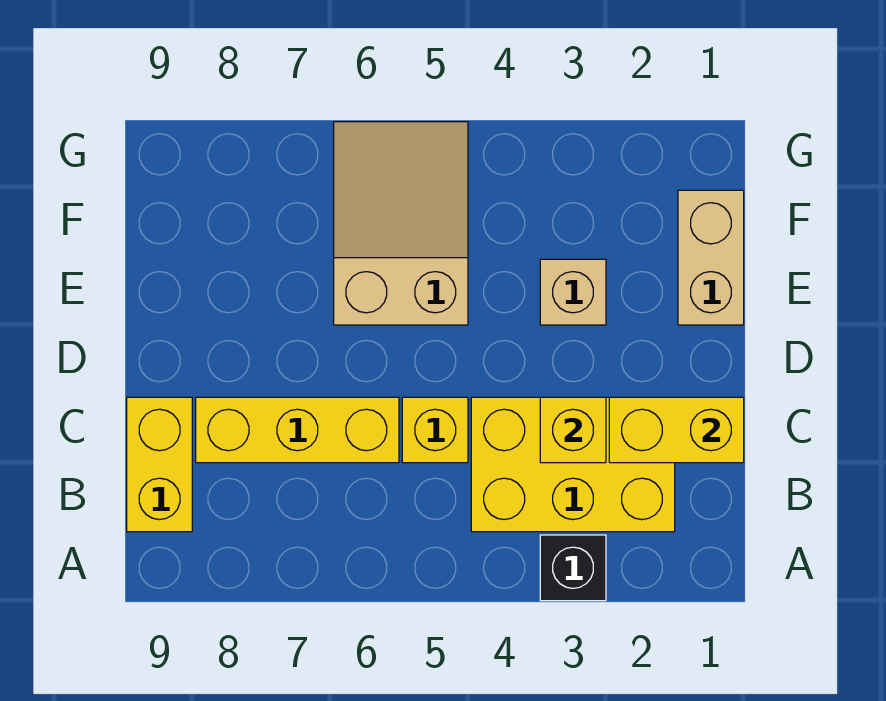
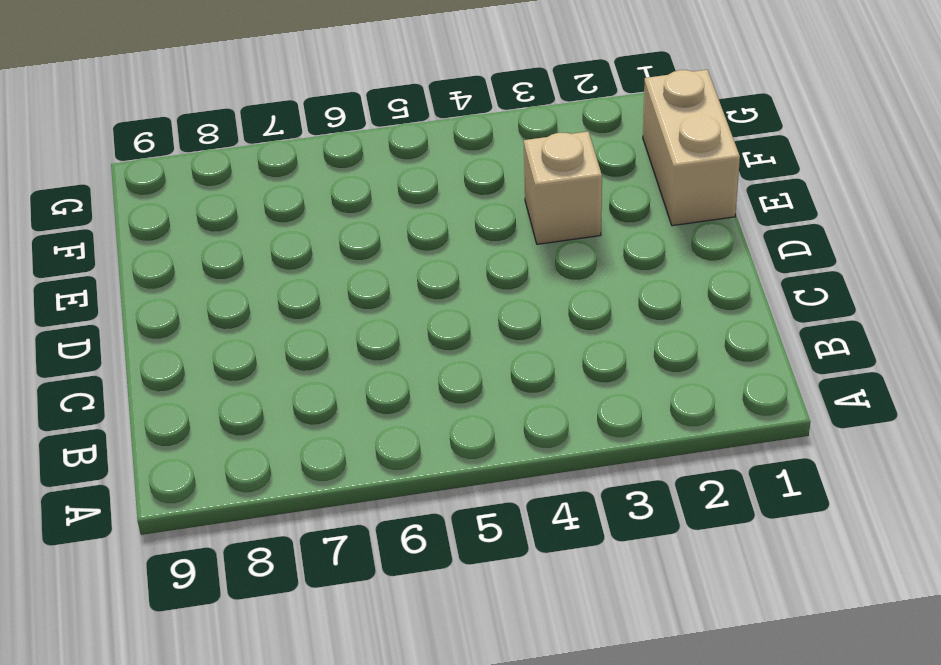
none -> black 1x1 brick [540,535,606,601]
none -> yellow 2x3 brick [471,397,675,532]

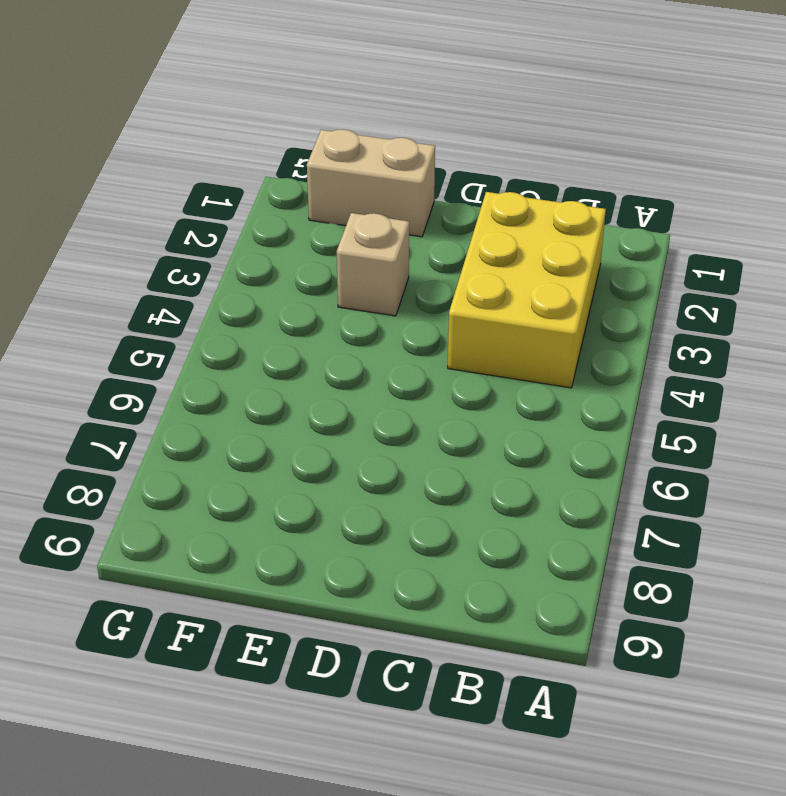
none -> black 1x1 brick [540,535,606,601]
none -> yellow 1x2 brick [127,397,192,532]

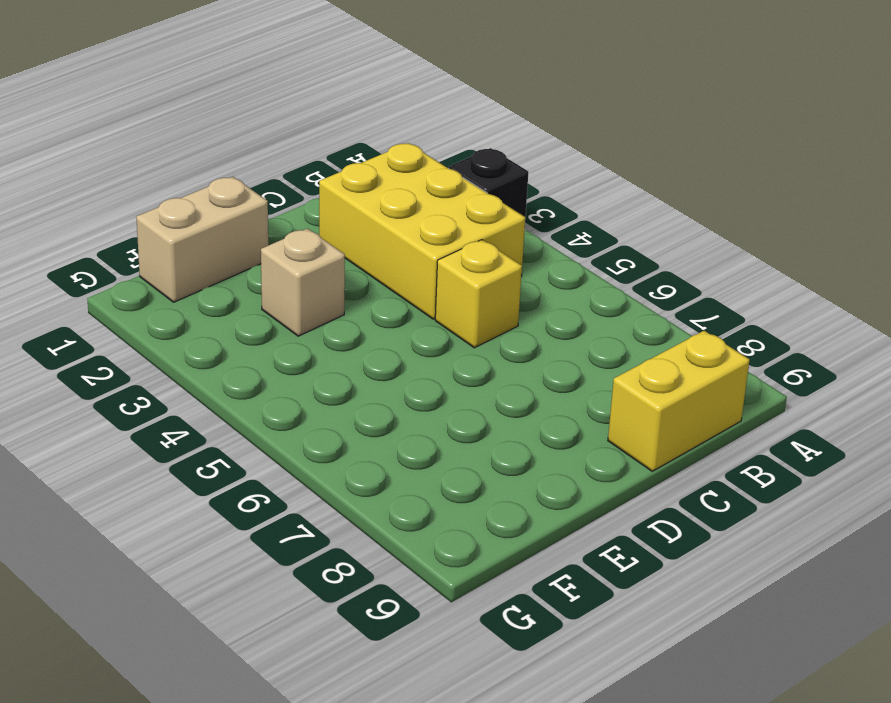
none -> yellow 1x3 brick [196,397,399,463]
none -> tan 2x3 slope [334,122,468,325]

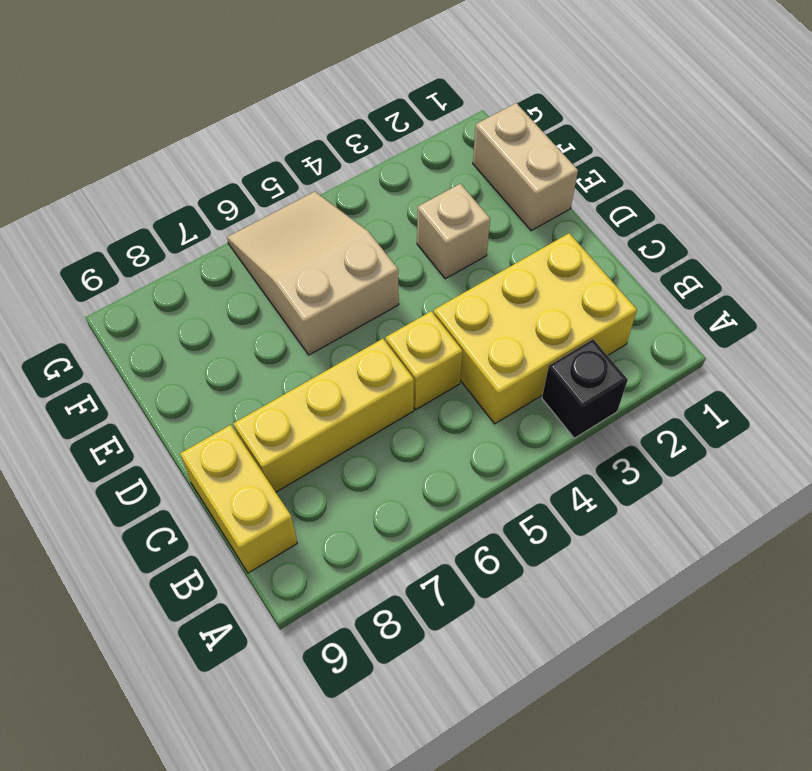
none -> yellow 1x2 brick [609,397,744,463]
none -> yellow 1x1 brick [540,397,606,463]

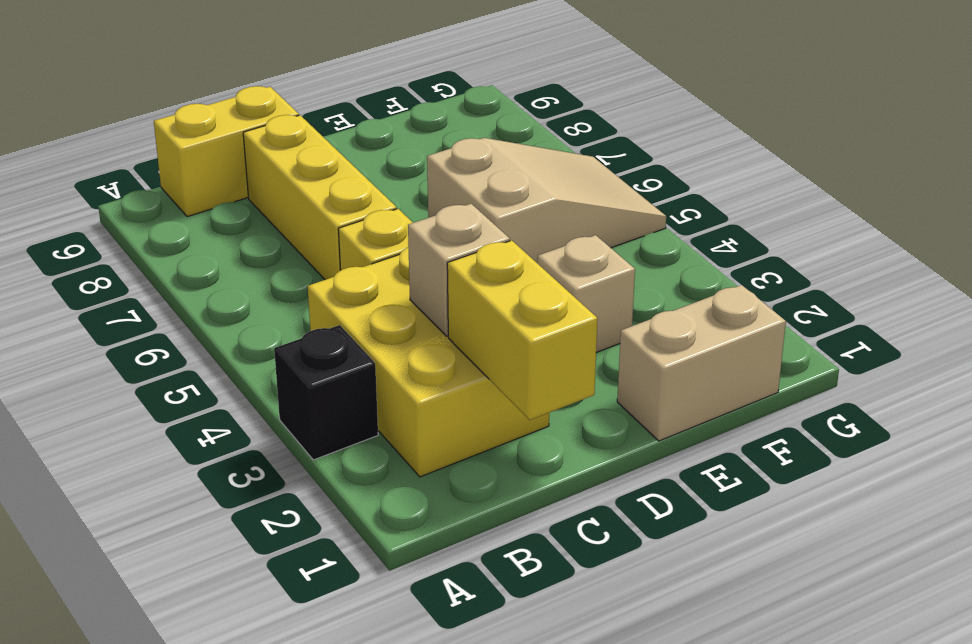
tan 1x1 brick [408,204,510,336] -> yellow 1x1 brick [540,397,606,463]

